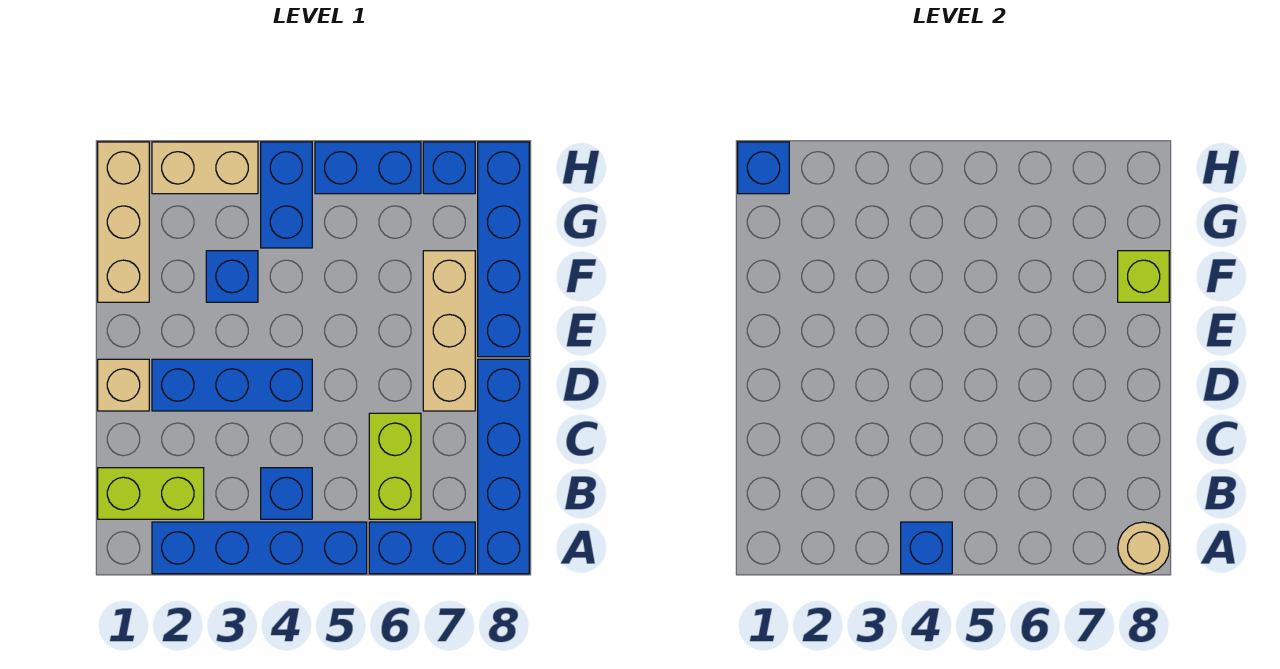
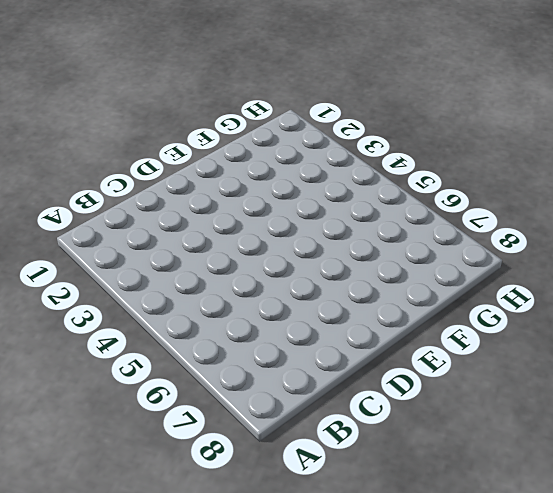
none -> blue 1x4 brick [152,522,367,574]
none -> blue 1x2 brick [369,522,475,574]
none -> blue 1x4 brick [478,359,529,574]

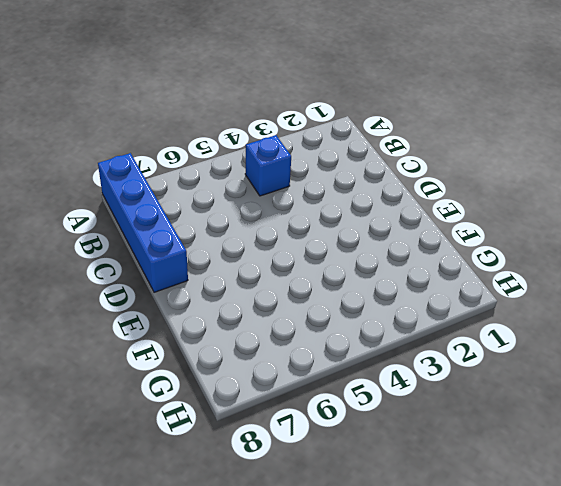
none -> blue 1x4 brick [152,522,367,574]
none -> blue 1x2 brick [369,522,475,574]
none -> lime 1x2 brick [98,468,204,519]

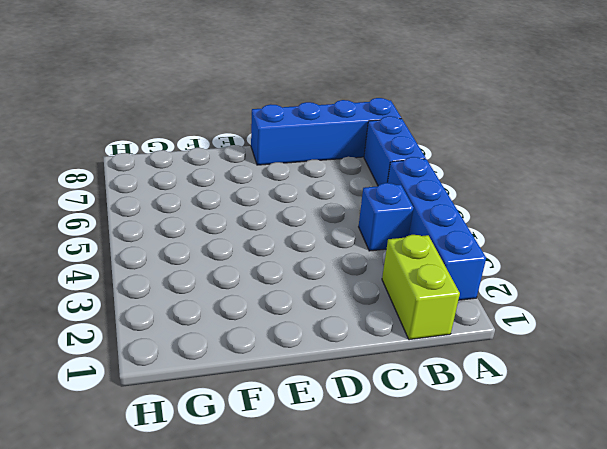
none -> lime 1x2 brick [369,413,421,519]
none -> tan 1x1 brick [98,359,149,411]
none -> blue 1x3 brick [152,359,312,411]

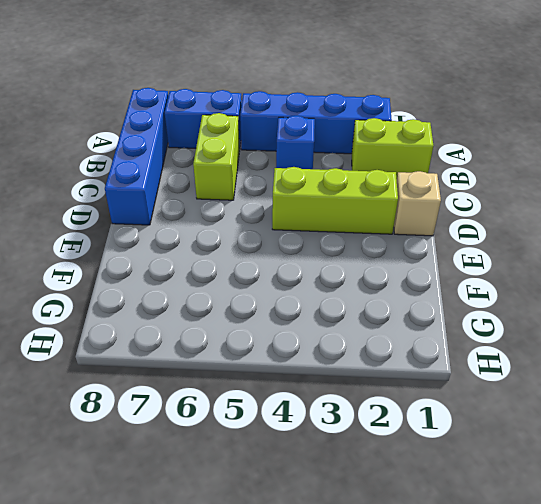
lime 1x3 brick [272,167,398,234] -> blue 1x3 brick [152,359,312,411]
none -> tan 1x3 brick [423,251,475,411]
none -> blue 1x4 brick [478,142,529,357]
none -> tan 1x3 brick [98,142,149,302]

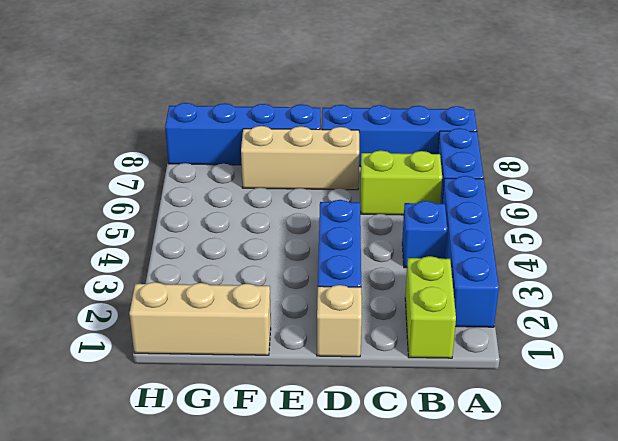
none -> blue 1x1 brick [206,251,258,302]
none -> blue 1x2 brick [261,142,312,248]
none -> tan 1x2 brick [152,142,258,194]

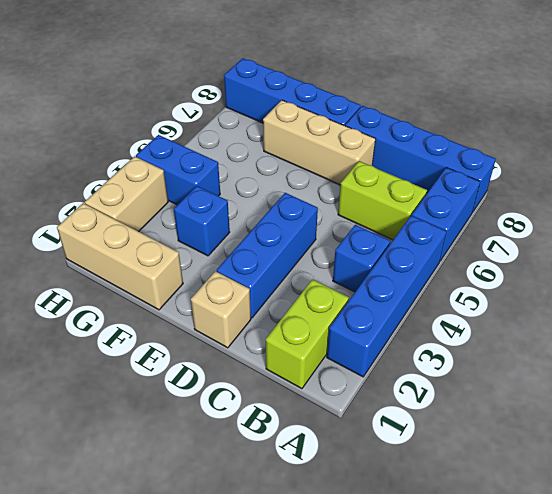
none -> blue 1x2 brick [315,142,421,194]
none -> blue 1x1 brick [423,142,475,194]
none -> blue 1x1 brick [901,522,952,574]

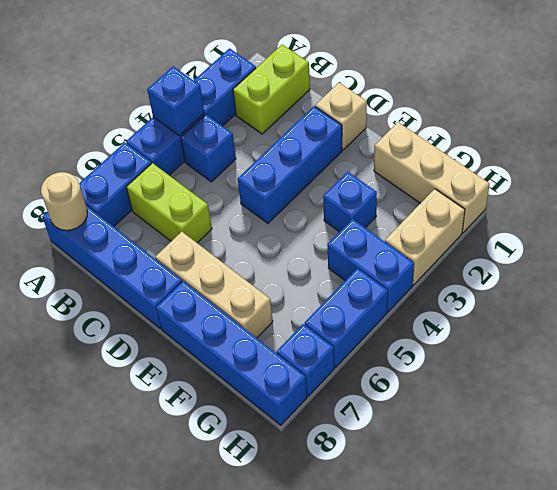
none -> lime 1x1 brick [1118,251,1169,302]
none -> blue 1x1 brick [738,142,789,194]

